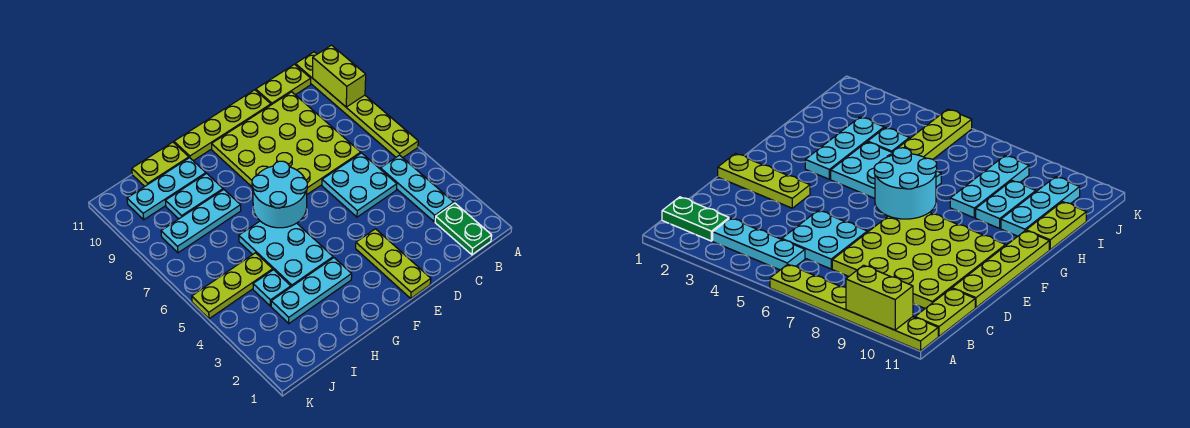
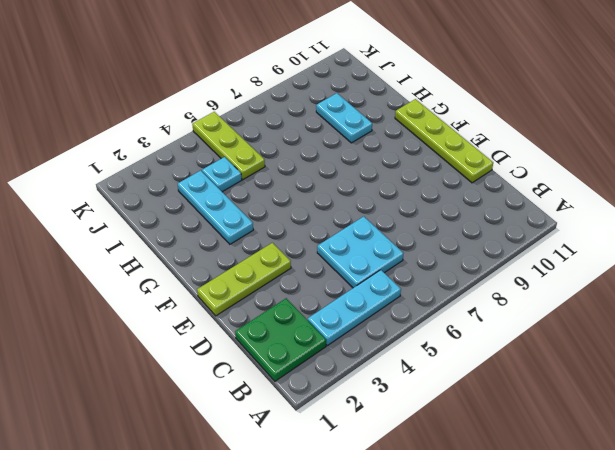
green 2x2 plate [235,298,326,381] -> green 1x2 plate [435,203,492,255]
none -> lime 1x6 plate [295,52,418,158]
none -> lime 1x2 plate [256,64,311,105]
none -> lime 4x4 plate [212,92,361,194]

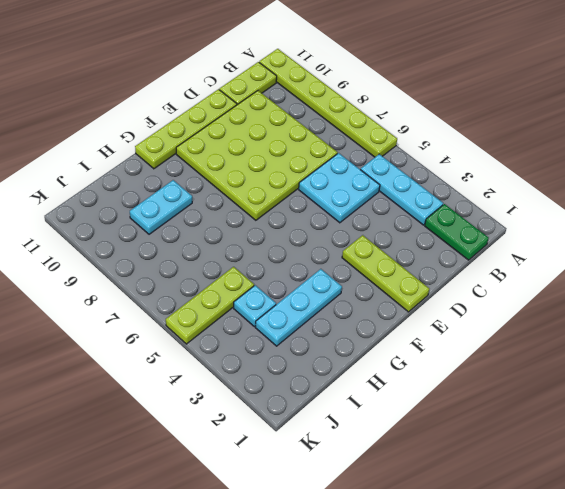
none -> cyan 2x3 plate [239,221,333,287]
none -> cyan 1x3 plate [161,190,241,253]
none -> cyan 1x3 plate [127,158,206,220]

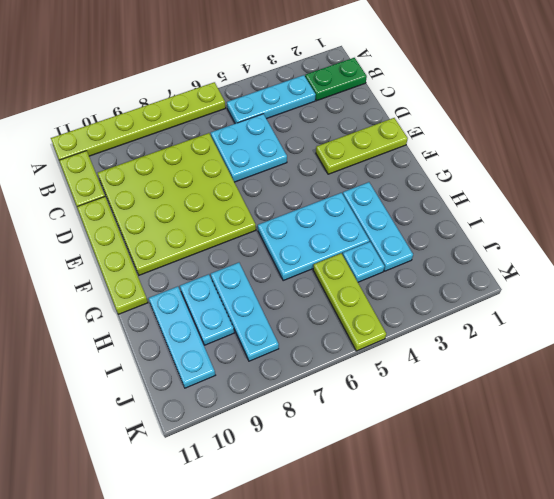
none -> lime 1x2 plate [132,142,189,186]
none -> lime 1x2 brick [313,45,366,107]
none -> cyan 2x2 round brick [252,161,307,228]

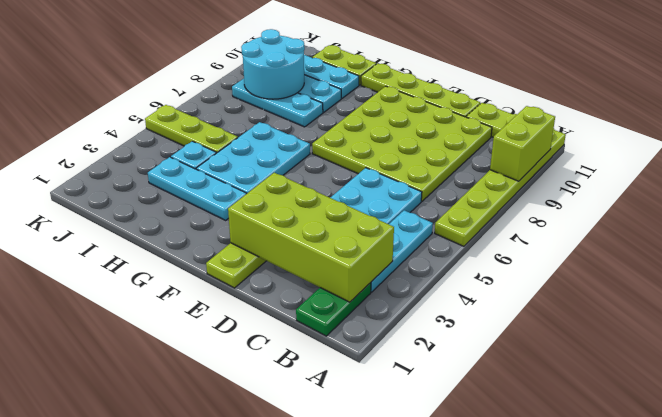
lime 2x4 brick [228,173,394,302] -> none
cyan 2x2 round brick [241,29,305,99] -> cyan 2x2 round brick moved to [252,161,307,228]

